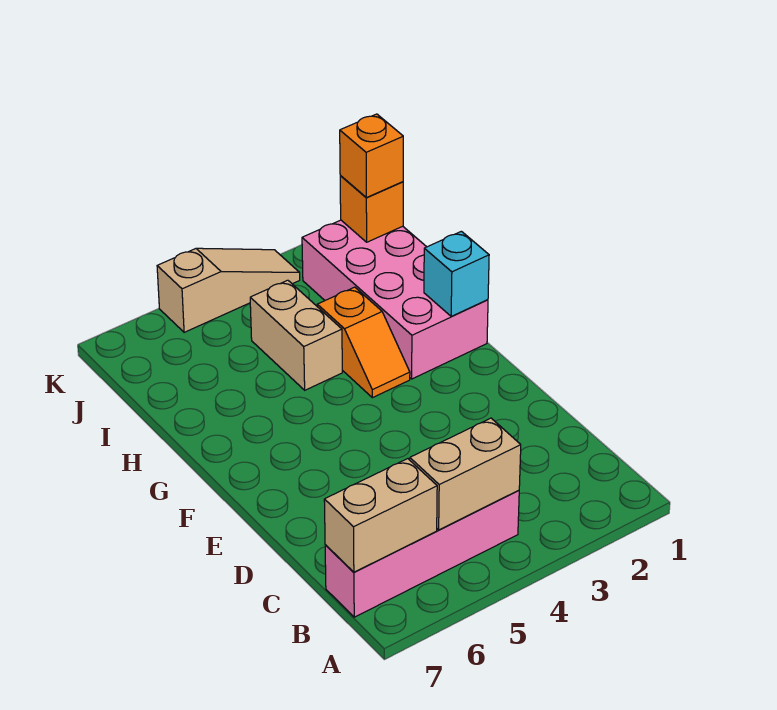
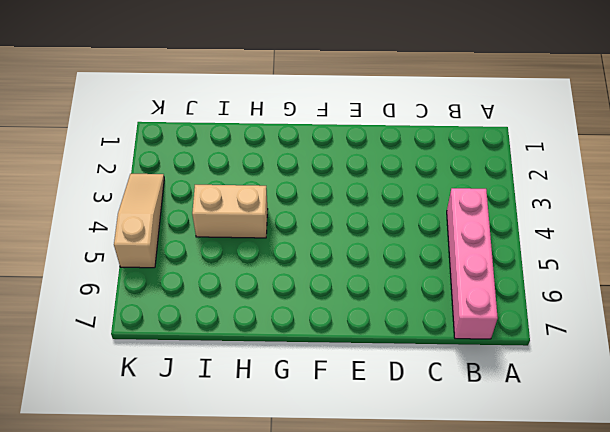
none -> pink 2x4 brick [302,220,488,379]
none -> orange 1x2 slope [317,287,410,398]

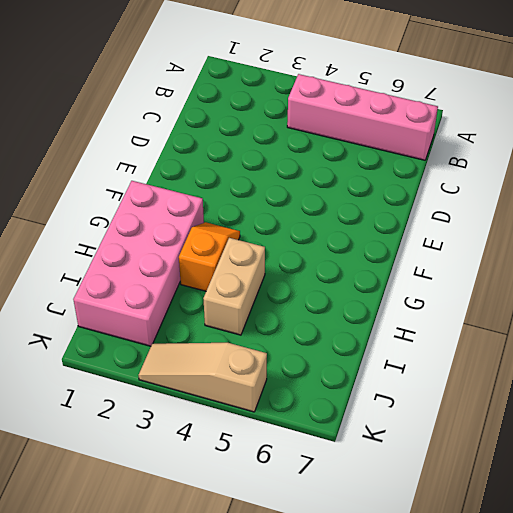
none -> tan 1x2 brick [410,418,521,530]
none -> tan 1x2 brick [324,459,437,572]

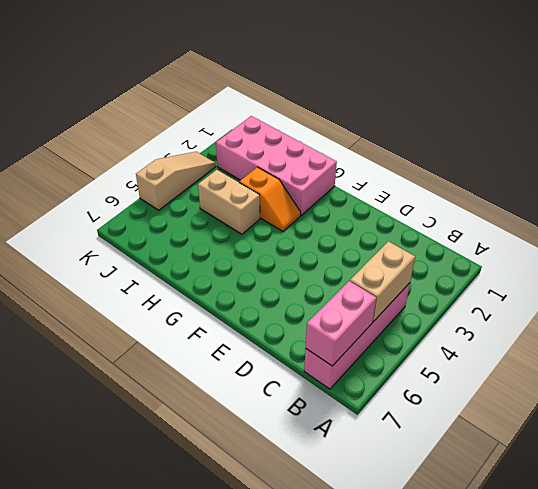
pink 1x2 brick [306,281,376,366] -> tan 1x2 brick [324,459,437,572]
none -> cyan 1x1 brick [424,231,489,316]
none -> orange 1x1 brick [340,176,403,242]

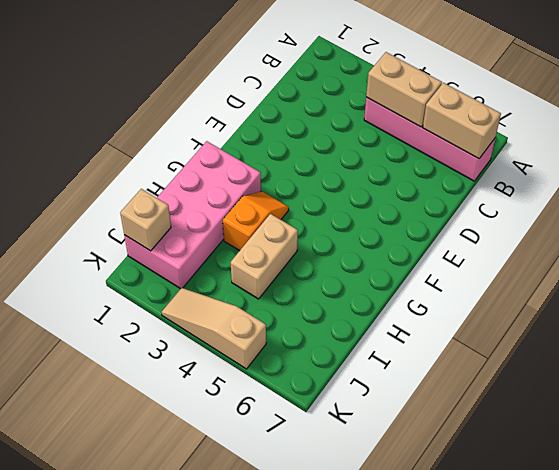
tan 1x1 brick [120,189,171,251] -> orange 1x1 brick [340,176,403,242]
none -> cyan 1x1 brick [424,231,489,316]
none -> orange 1x1 brick [340,114,403,198]

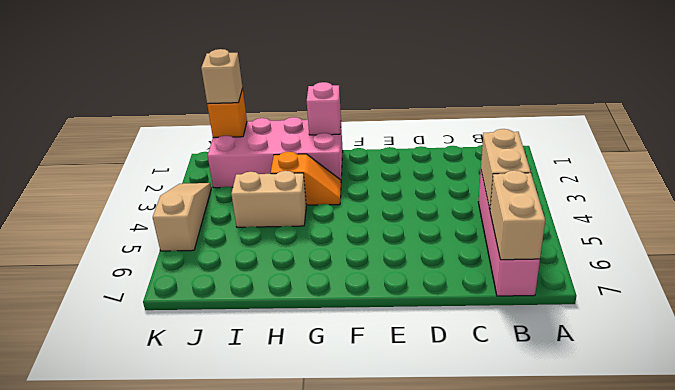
pink 1x1 brick [307,82,341,135] -> cyan 1x1 brick [424,231,489,316]
tan 1x1 brick [201,49,243,104] -> orange 1x1 brick [340,114,403,198]

